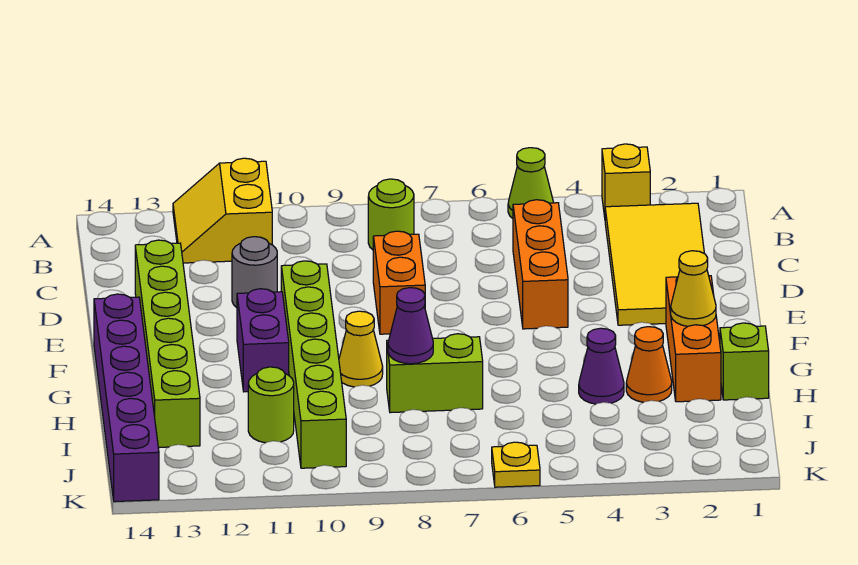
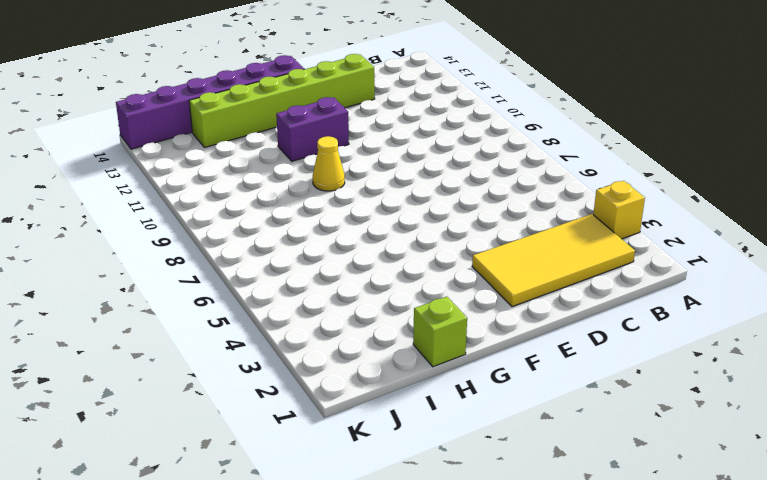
none -> lime 1x1 cone [508,148,554,218]
none -> yellow 2x2 slope [173,158,272,263]
none -> lime 1x1 round brick [368,179,414,250]

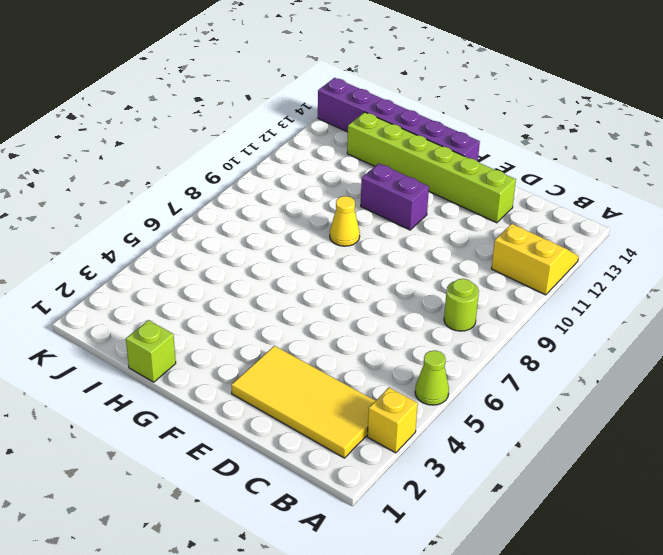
none -> orange 1x3 brick [513,200,568,329]
none -> orange 1x2 brick [373,231,425,334]
none -> grey 1x1 round brick [232,237,277,308]

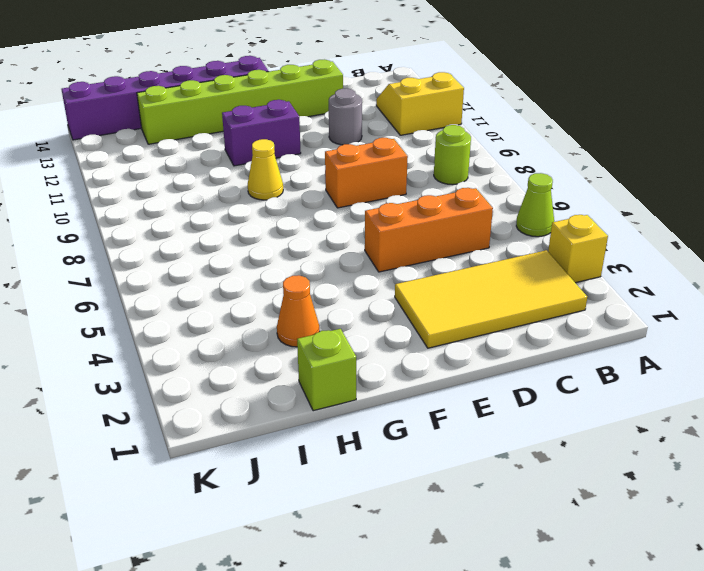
none -> lime 1x6 brick [281,261,346,468]
none -> orange 1x3 brick [666,276,721,402]
none -> purple 1x1 cone [579,328,624,404]

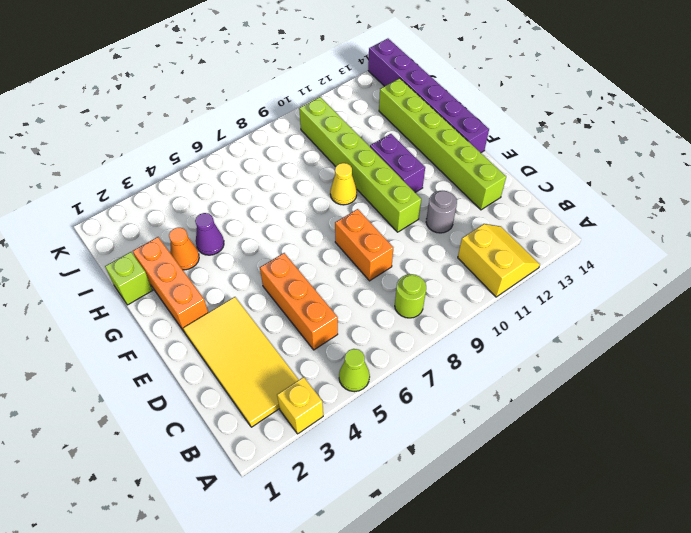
none -> lime 1x2 brick [387,334,483,413]
none -> lime 1x1 round brick [248,367,294,443]
none -> yellow 1x1 plate [492,442,540,487]

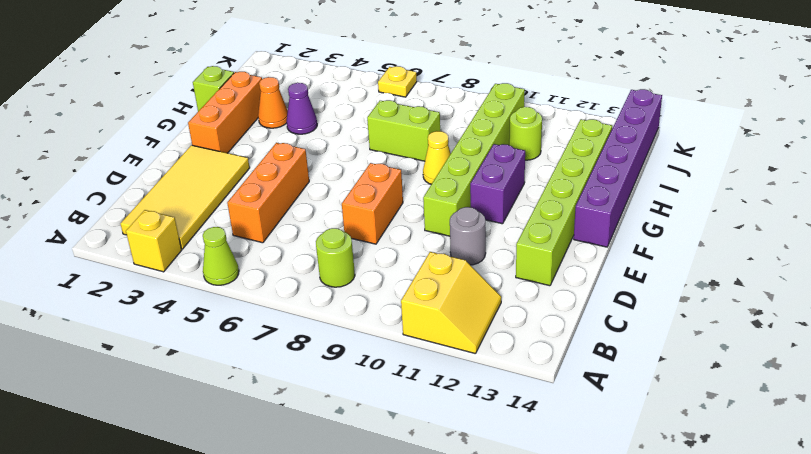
none -> yellow 1x1 cone [671,251,716,327]
none -> purple 1x1 cone [388,288,433,364]

